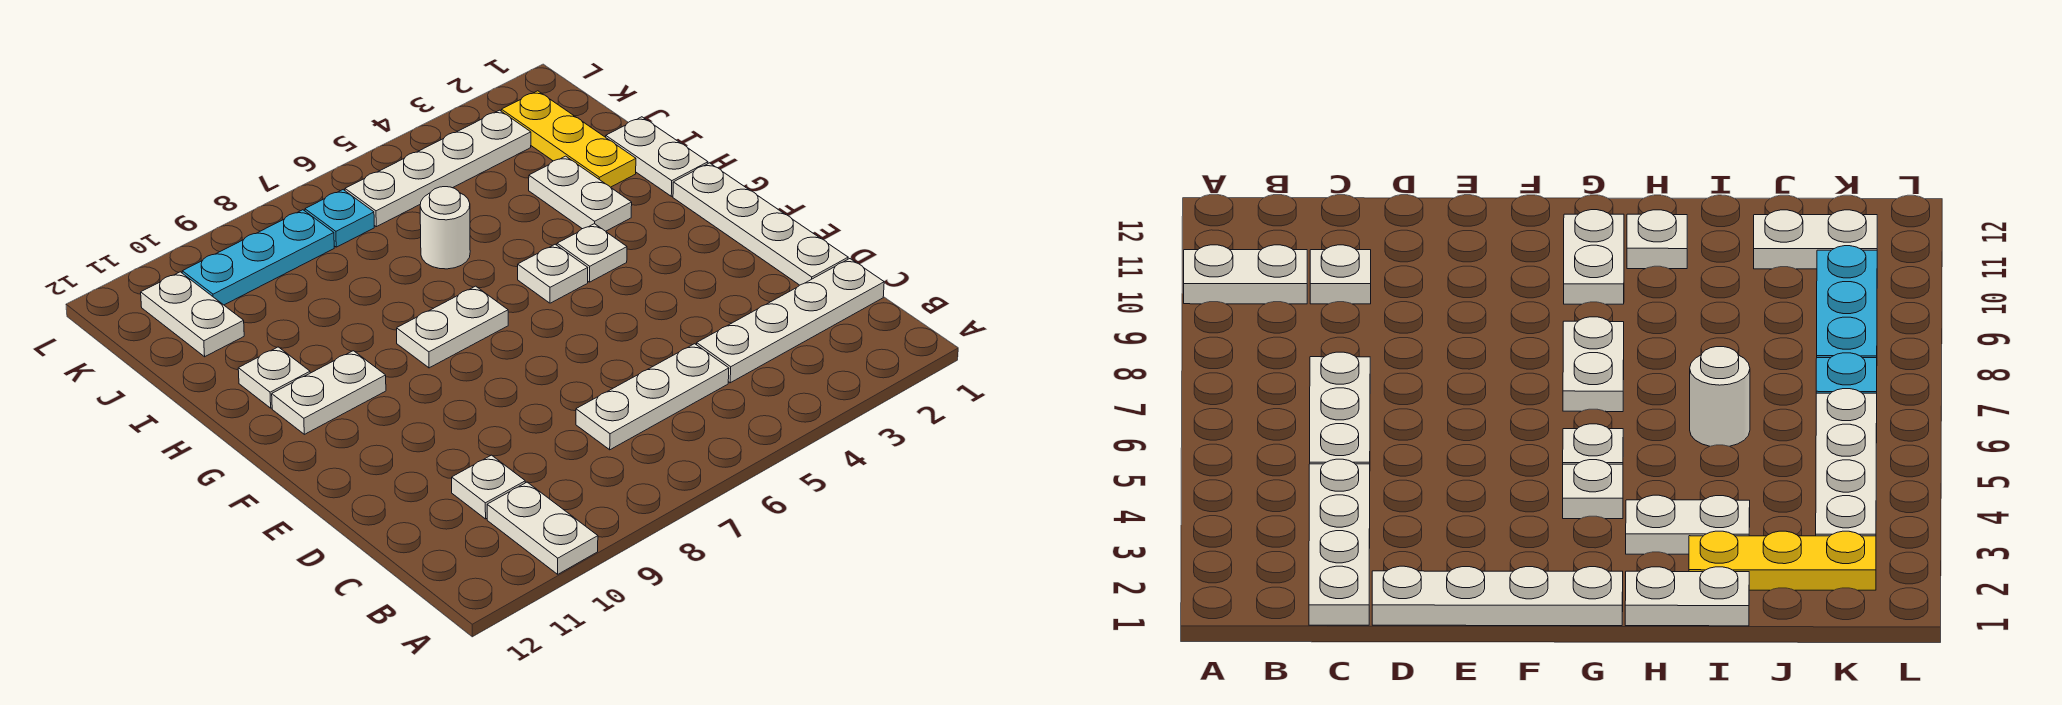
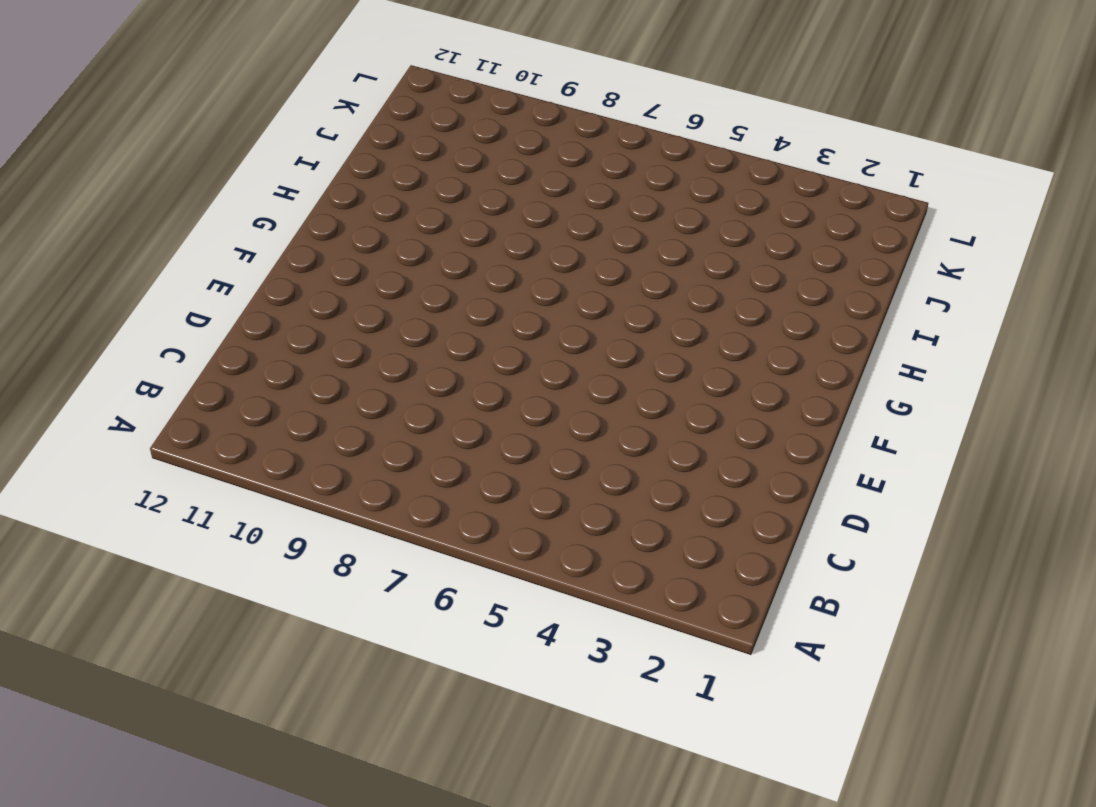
none -> white 1x2 plate [487,482,598,574]
none -> white 1x4 plate [697,259,884,383]
none -> white 1x3 plate [576,344,729,450]

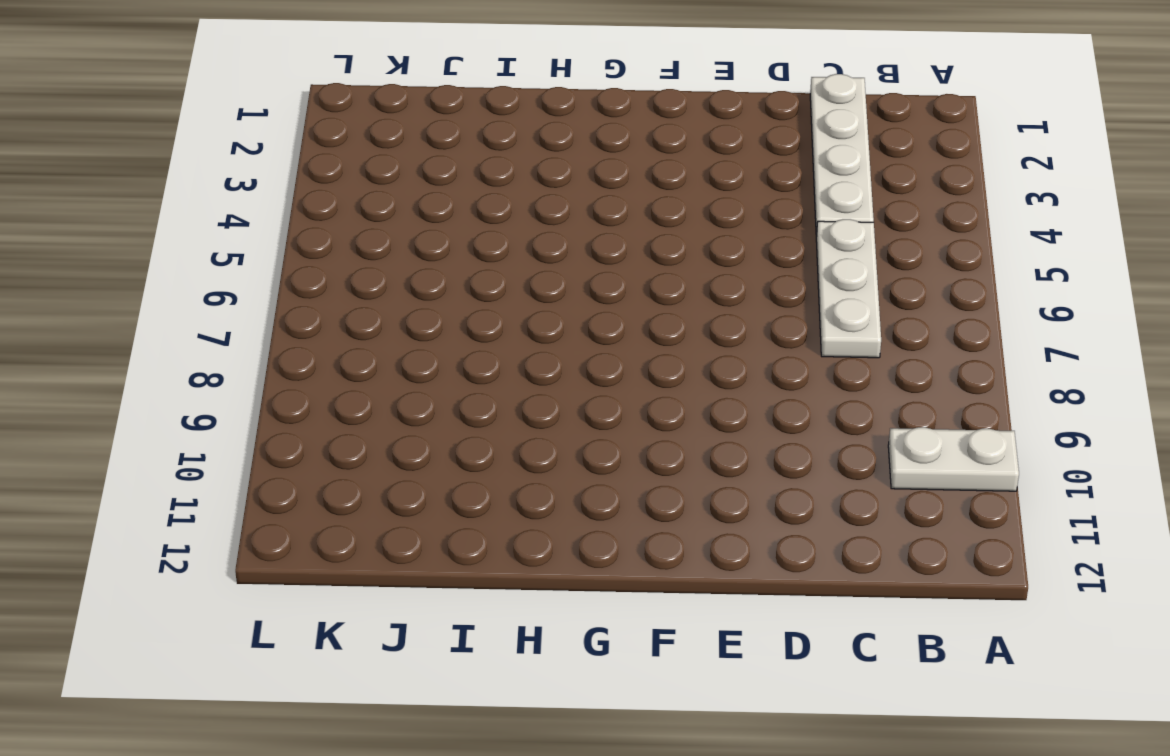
none -> white 1x1 plate [452,455,525,519]
none -> white 1x4 plate [673,163,848,285]
none -> white 1x1 plate [557,224,627,282]

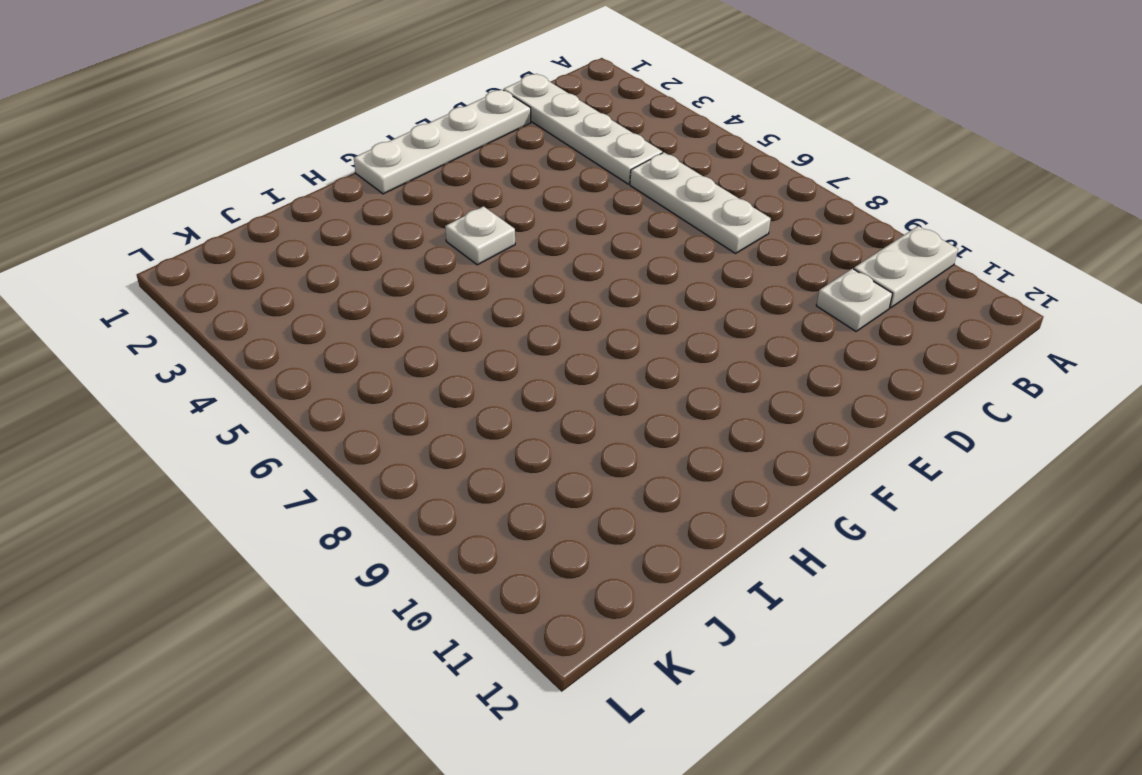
none -> white 1x1 plate [518,244,588,303]
none -> white 1x2 plate [397,286,508,368]
none -> white 1x2 plate [272,351,386,434]

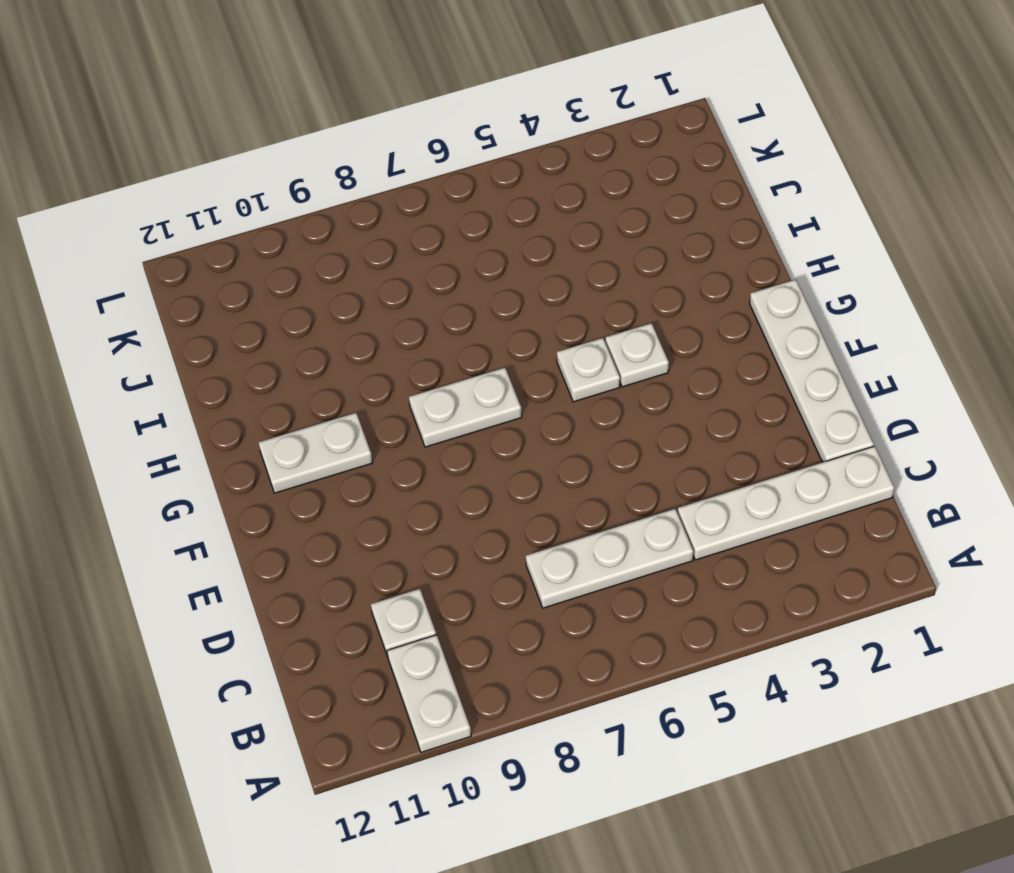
none -> white 1x2 plate [606,117,708,196]
none -> white 1x2 plate [529,156,632,231]
none -> white 1x1 plate [238,347,310,408]

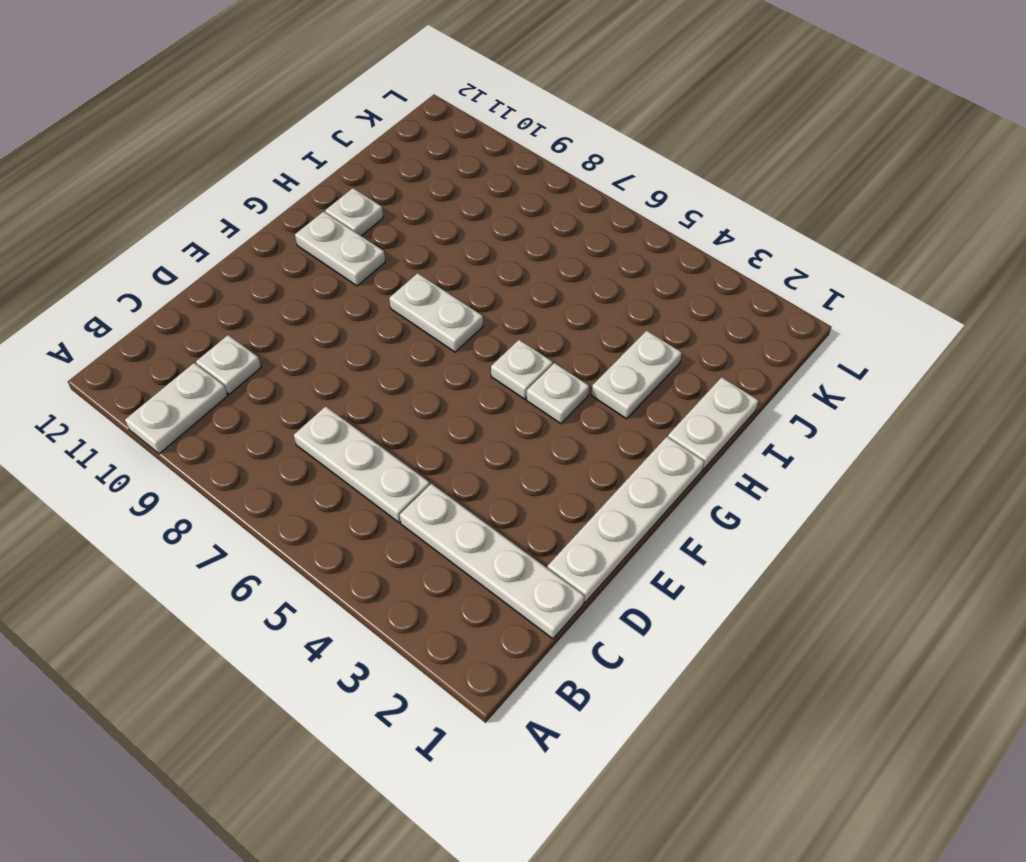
none -> yellow 1x3 plate [501,91,636,187]
none -> white 1x1 round brick [420,187,470,269]
none -> white 1x2 plate [141,272,244,357]

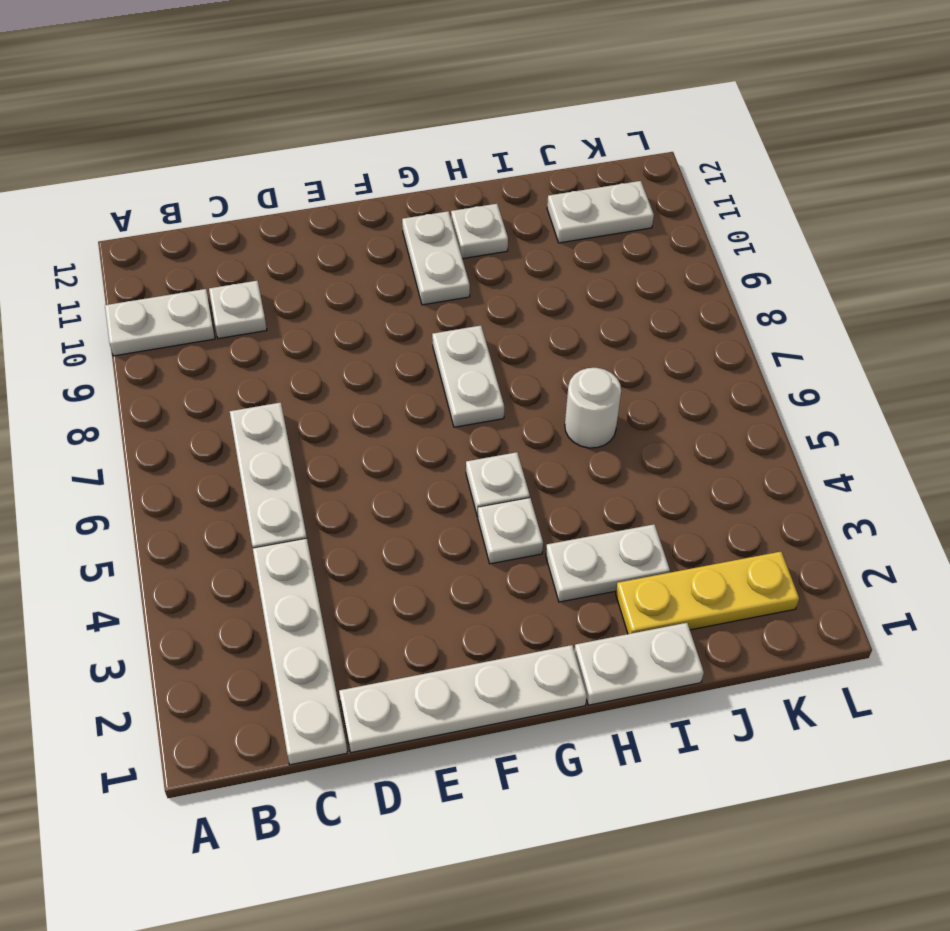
none -> white 1x4 plate [345,110,531,227]
none -> cyan 1x1 plate [305,190,374,247]
none -> cyan 1x3 plate [182,210,334,305]

